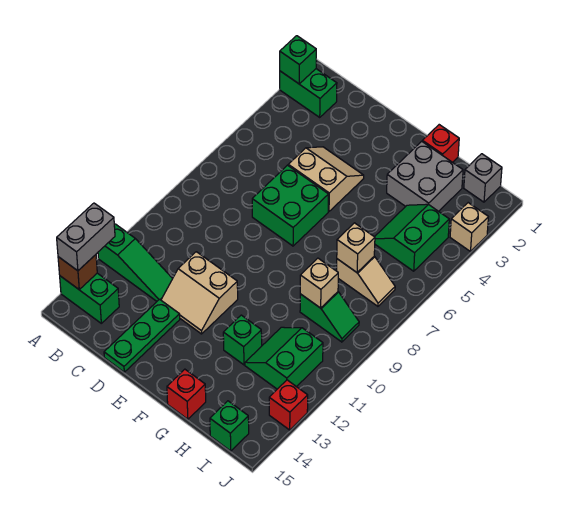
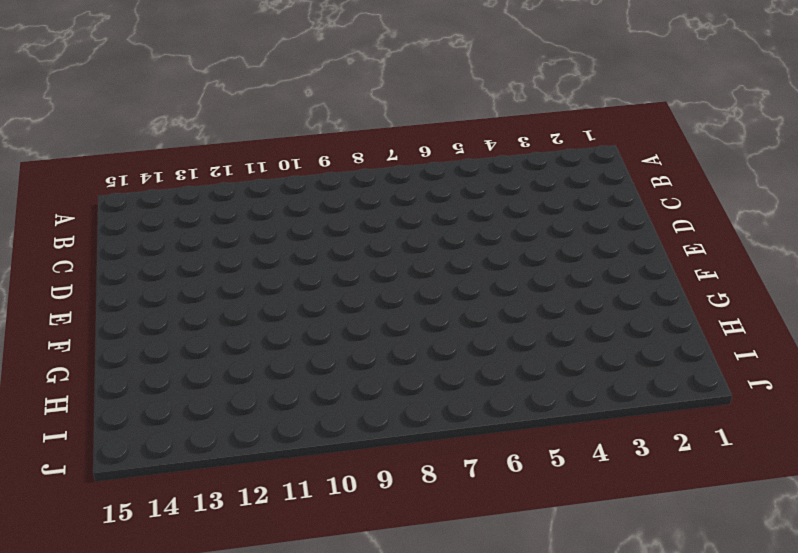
none -> green 1x2 brick [280,69,337,117]
none -> green 1x3 slope [98,224,173,301]
none -> green 1x2 brick [60,273,119,323]

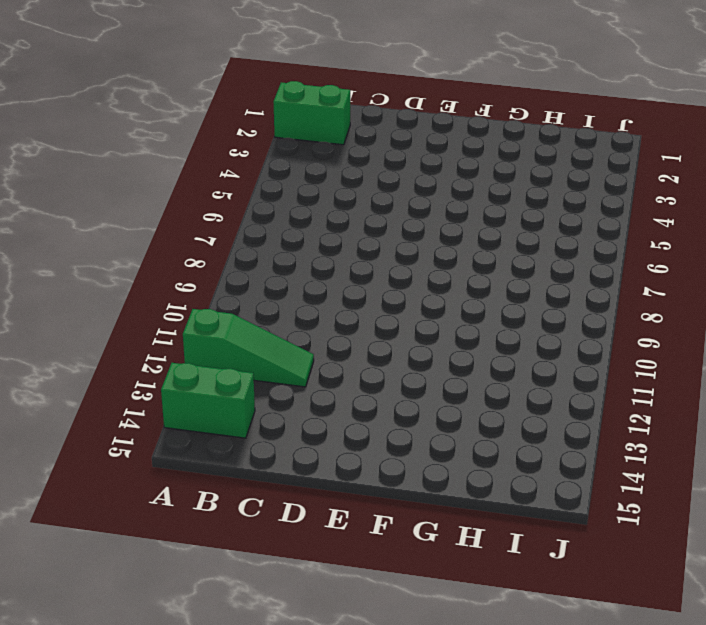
none -> tan 2x2 slope [288,147,364,212]
none -> green 2x2 brick [252,165,328,246]
none -> tan 2x2 slope [161,252,238,334]

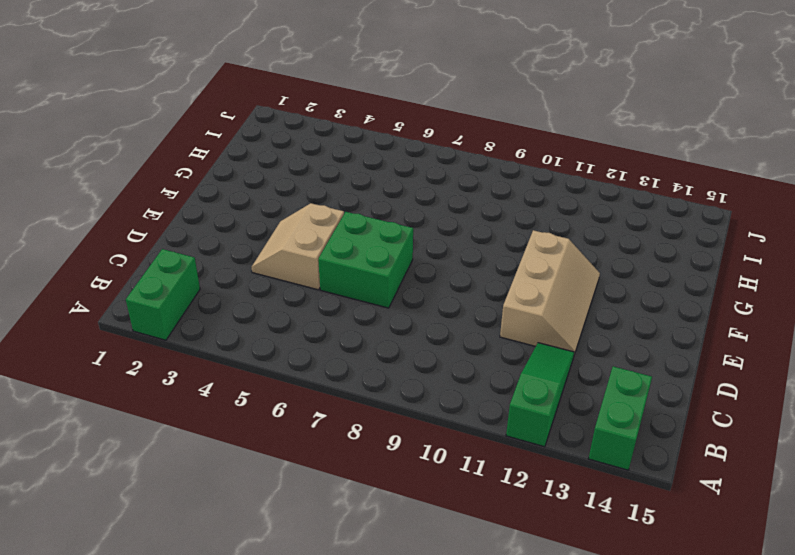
tan 2x3 slope [500,230,600,354] -> tan 2x2 slope [161,252,238,334]
none -> green 1x3 plate [104,299,180,372]
none -> red 1x1 brick [422,125,459,162]
none -> grey 2x2 brick [387,141,463,211]

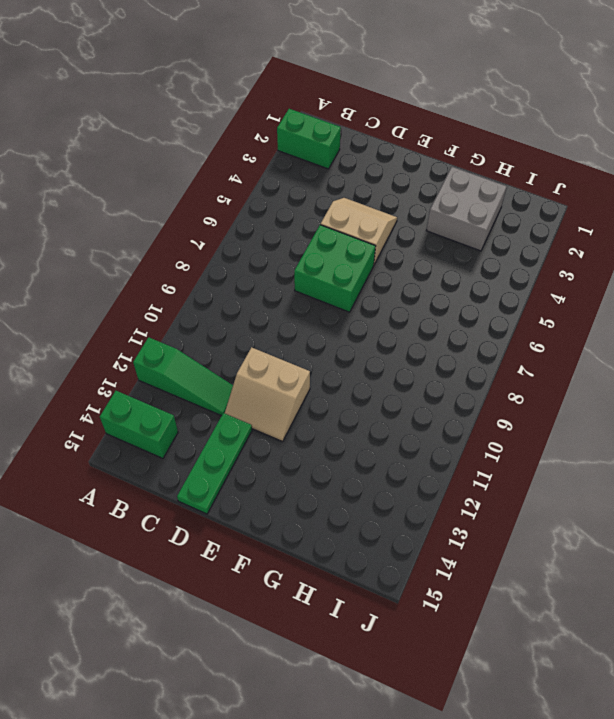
none -> red 1x1 brick [422,125,459,162]
none -> green 1x1 brick [223,315,262,365]
none -> red 1x1 brick [167,369,206,419]

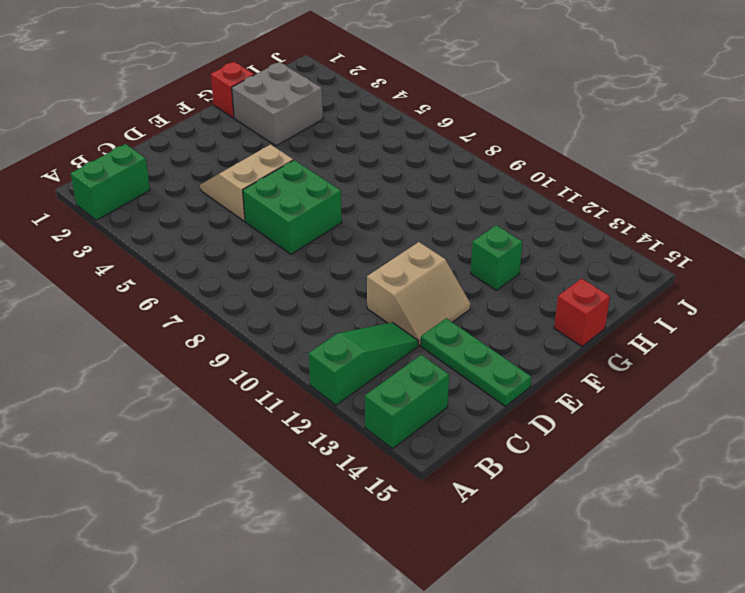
none -> green 2x2 slope [375,204,449,271]
none -> tan 1x2 slope [337,256,395,306]
none -> green 1x2 slope [300,292,359,342]

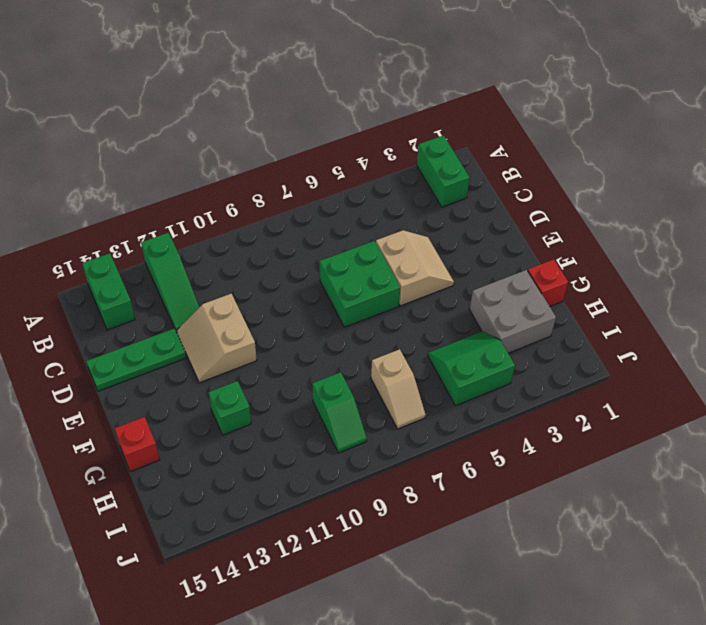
none -> green 2x2 slope [245,327,323,389]
none -> grey 1x1 brick [464,154,502,202]
none -> green 1x1 brick [210,401,249,451]

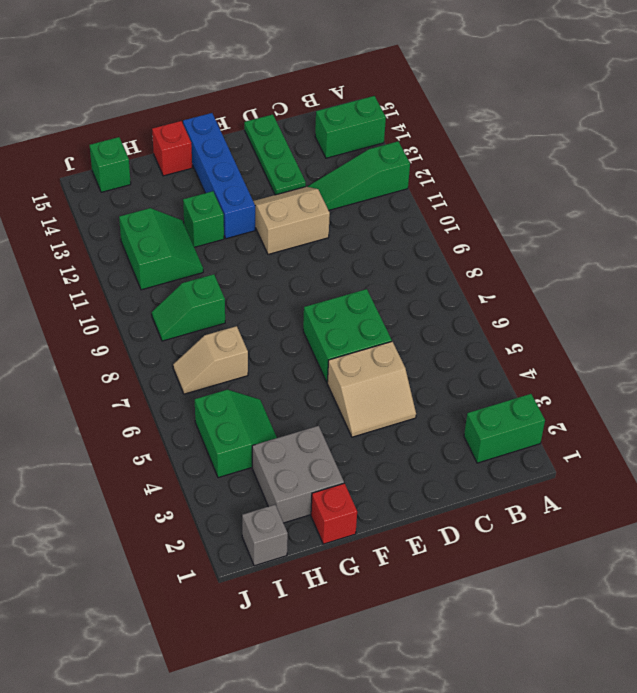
blue 1x4 brick [183,113,255,239] -> none
none -> tan 1x1 brick [450,203,488,251]
none -> red 1x1 brick [269,380,308,430]
none -> green 1x1 brick [280,36,316,84]

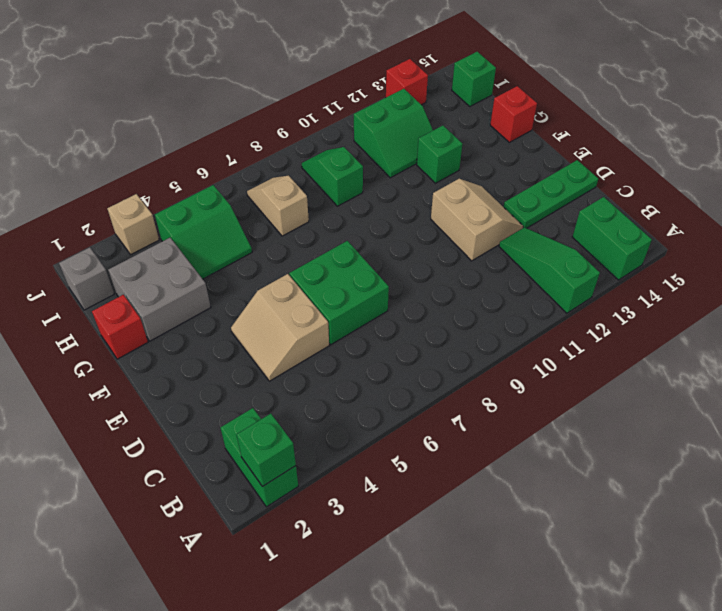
none -> brown 1x1 brick [58,255,97,289]
none -> tan 1x1 brick [337,223,375,272]
none -> tan 1x1 brick [300,258,338,308]

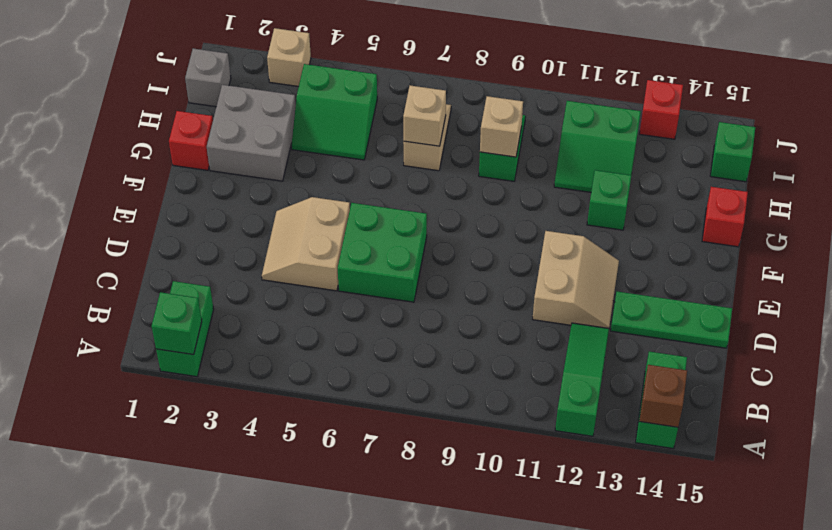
none -> grey 1x2 brick [57,203,115,271]

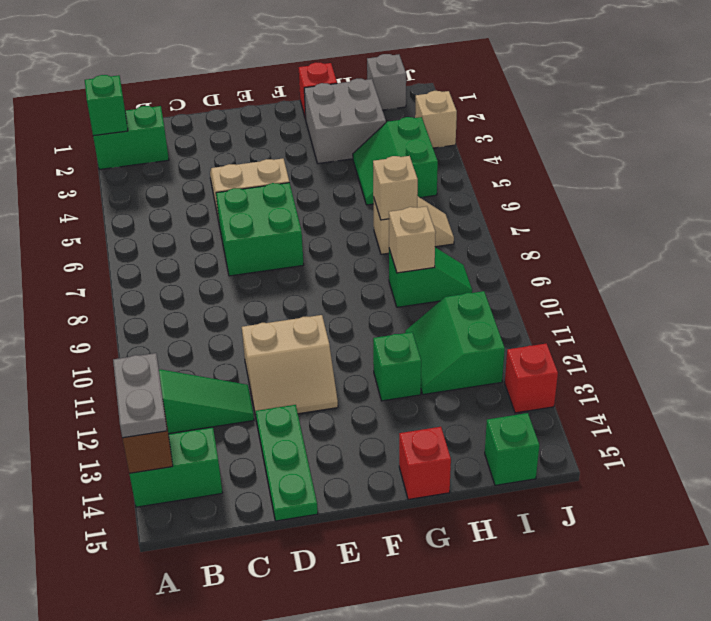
grey 1x2 plate [113,353,167,438] -> grey 1x2 brick [57,203,115,271]

